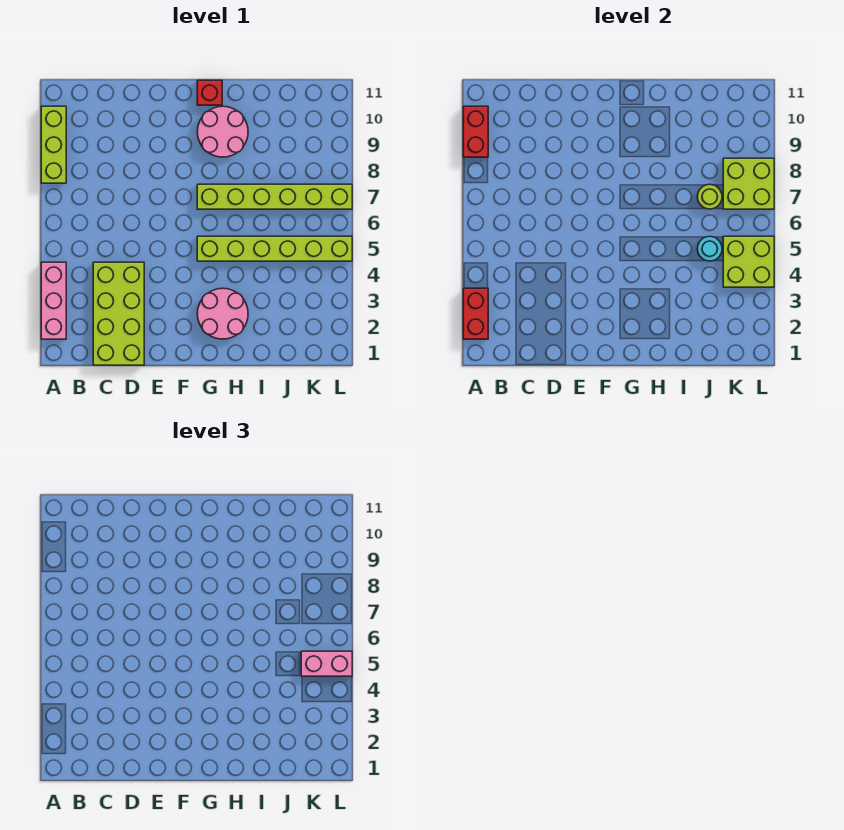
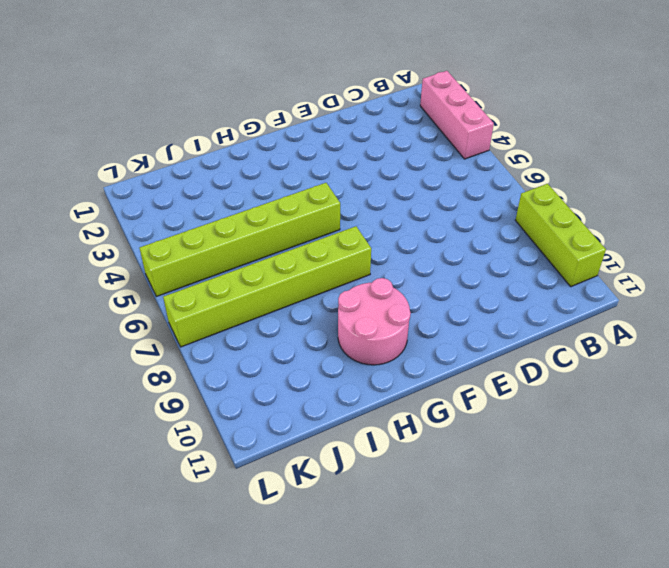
none -> lime 2x4 brick [93,262,144,365]
none -> pink 2x2 round brick [197,288,248,339]
none -> red 1x1 brick [197,80,222,105]

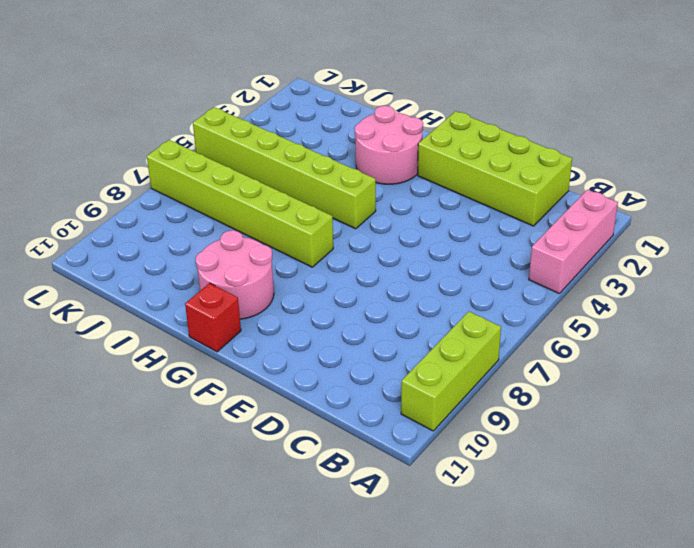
lime 2x4 brick [418,111,572,226] -> lime 2x4 brick turned to [93,262,144,365]
none -> red 1x2 brick [463,288,488,339]
none -> red 1x2 brick [463,106,488,157]
none -> cyan 1x1 round brick [697,236,722,261]

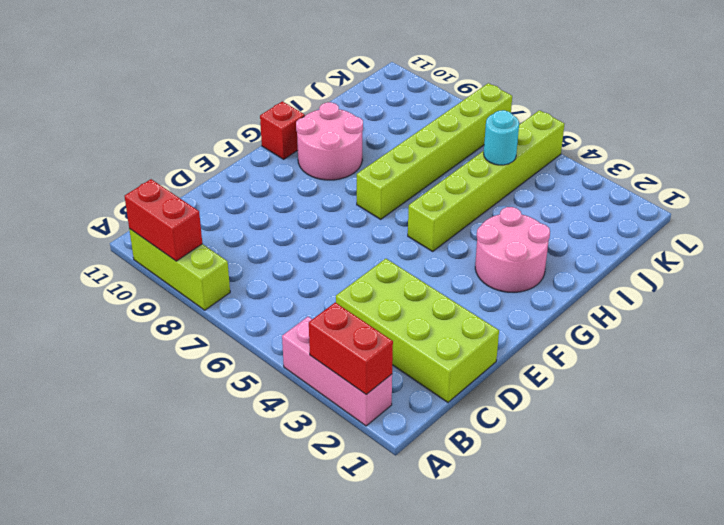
none -> lime 1x1 round brick [697,184,722,209]
none -> lime 2x2 brick [723,236,774,287]
none -> lime 2x2 brick [723,158,774,209]

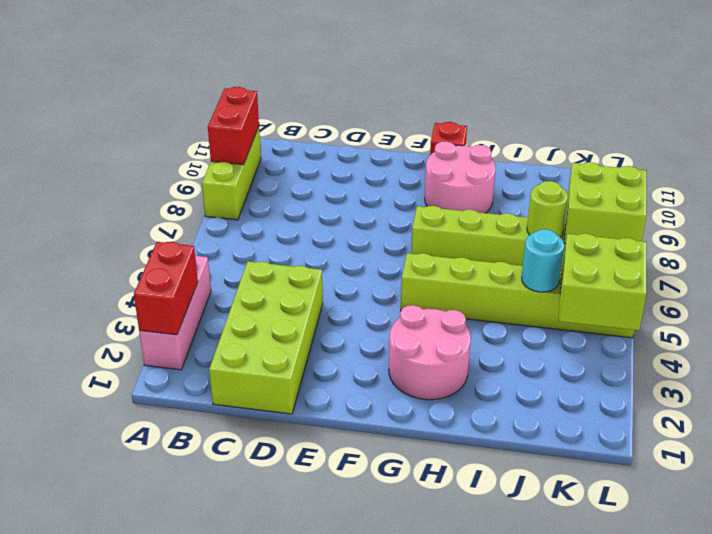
none -> pink 1x2 brick [301,651,352,676]

